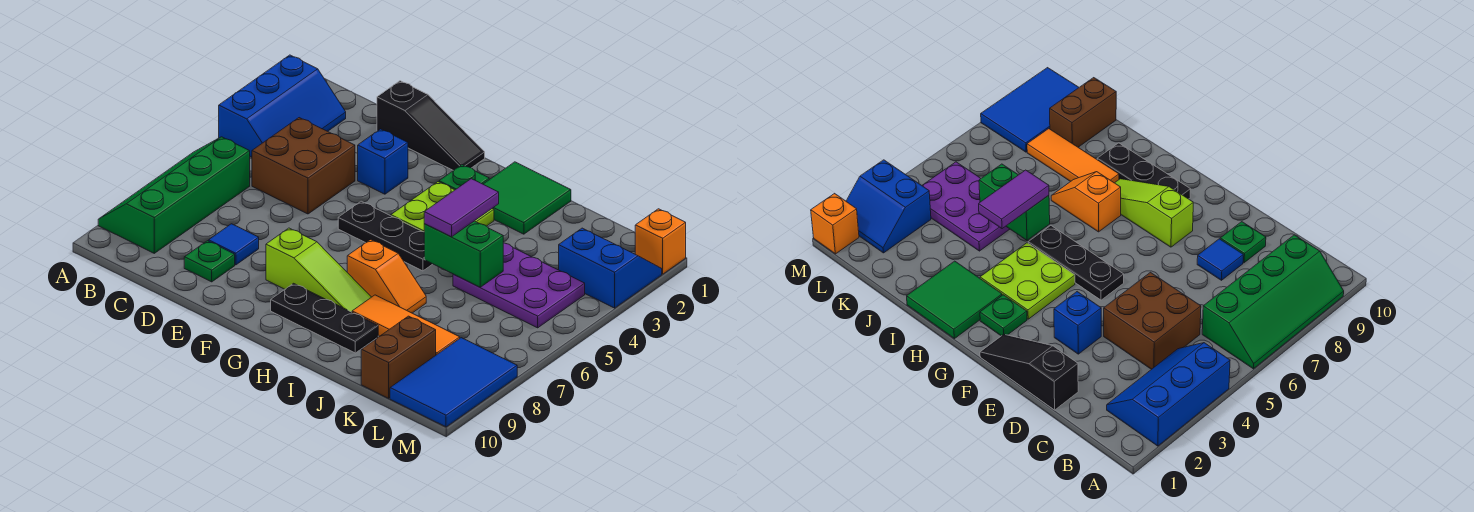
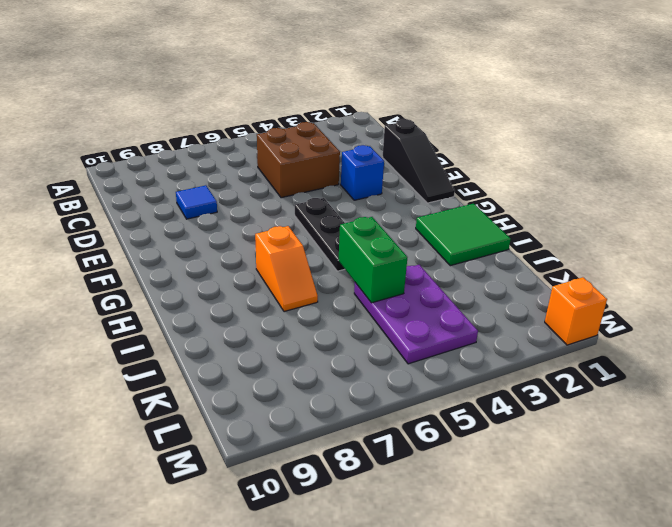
none -> blue 2x3 slope [219,55,346,157]
none -> green 2x4 slope [98,137,250,253]
none -> green 1x1 plate [184,241,235,282]

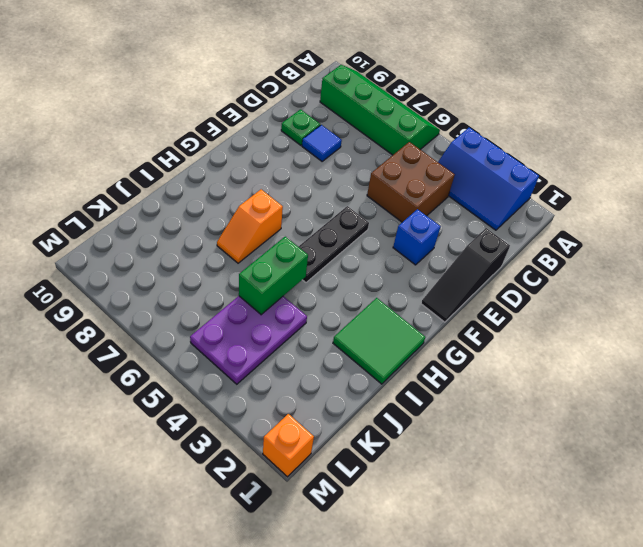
none -> lime 1x3 slope [266,228,371,312]
none -> green 1x1 plate [439,165,489,190]
none -> lime 2x2 plate [391,182,494,232]

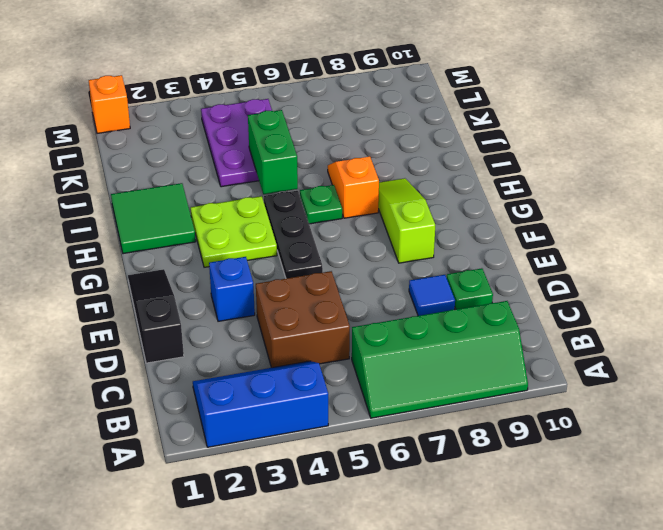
green 1x1 plate [300,185,342,224] -> green 1x1 plate moved to [439,165,489,190]
none -> black 1x3 plate [271,283,378,353]
none -> orange 1x3 tile [352,295,460,355]
none -> brown 1x2 brick [361,316,436,398]

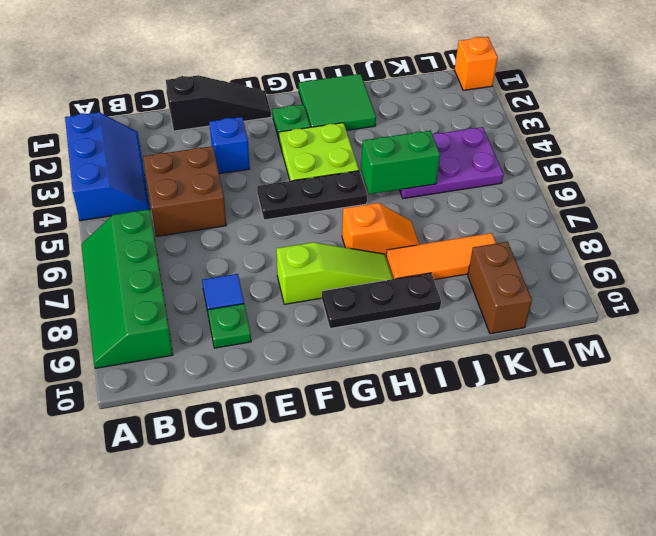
none -> blue 2x2 slope [559,228,662,308]
none -> blue 2x3 tile [390,338,517,427]
none -> purple 1x2 tile [424,179,499,237]

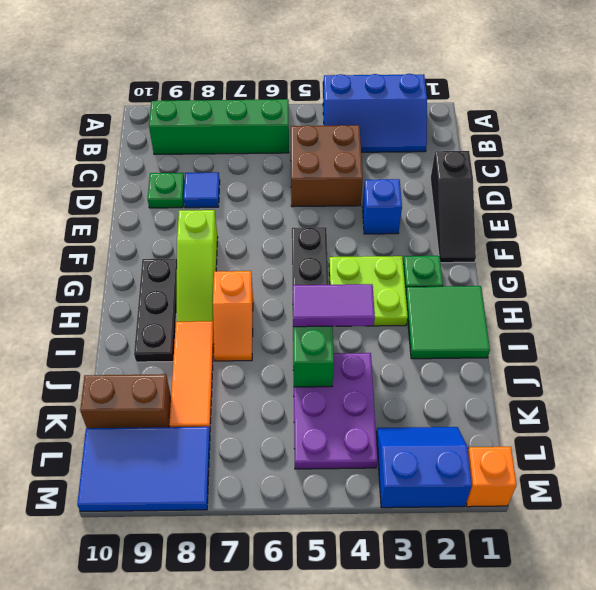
blue 2x2 slope [376,427,472,508] -> blue 2x2 slope turned to [559,228,662,308]

